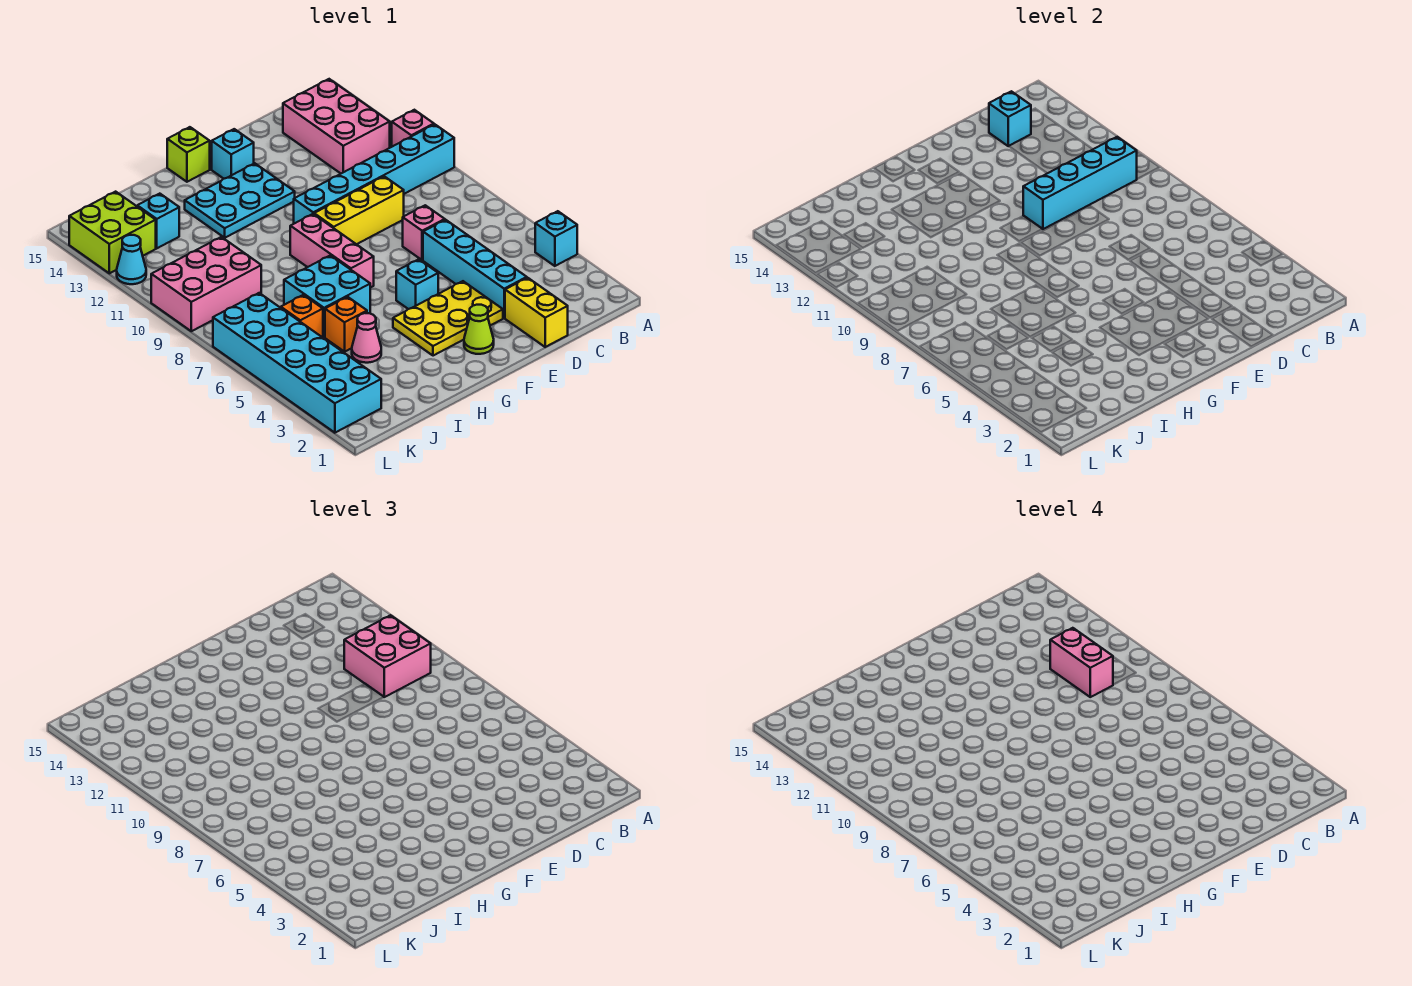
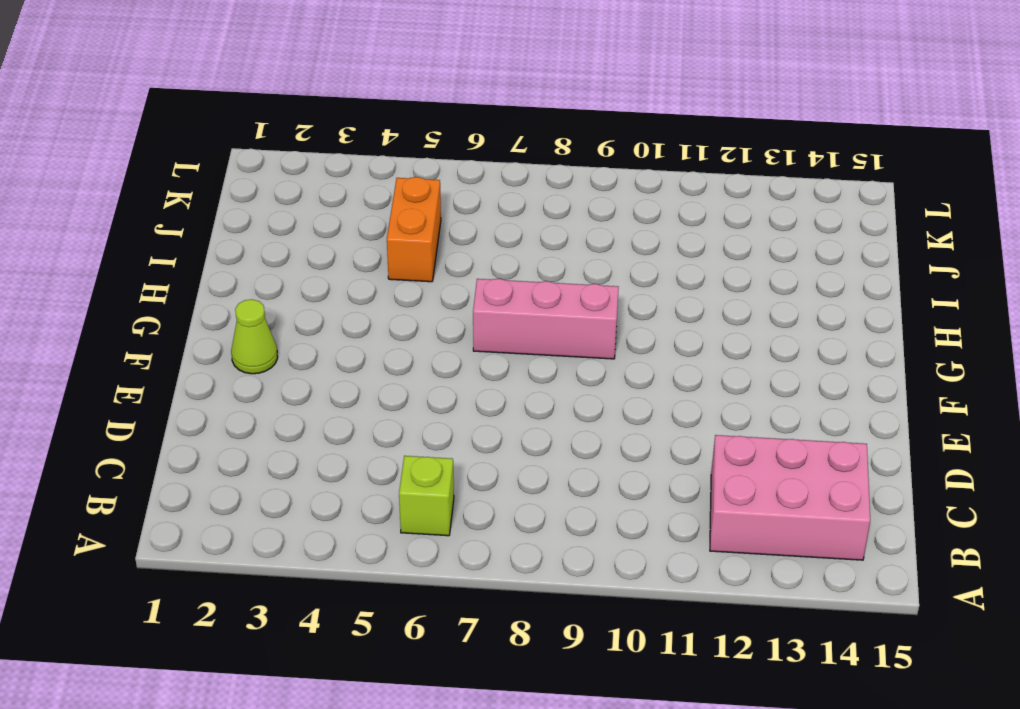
lime 1x1 brick [399,456,454,536] -> lime 1x1 brick moved to [167,127,210,182]
orange 1x2 brick [387,177,441,282] -> orange 1x1 brick [325,297,367,352]
none -> cyan 1x1 brick [535,211,577,266]
none -> cyan 1x6 brick [294,124,454,224]
none -> pink 1x1 brick [392,110,434,147]

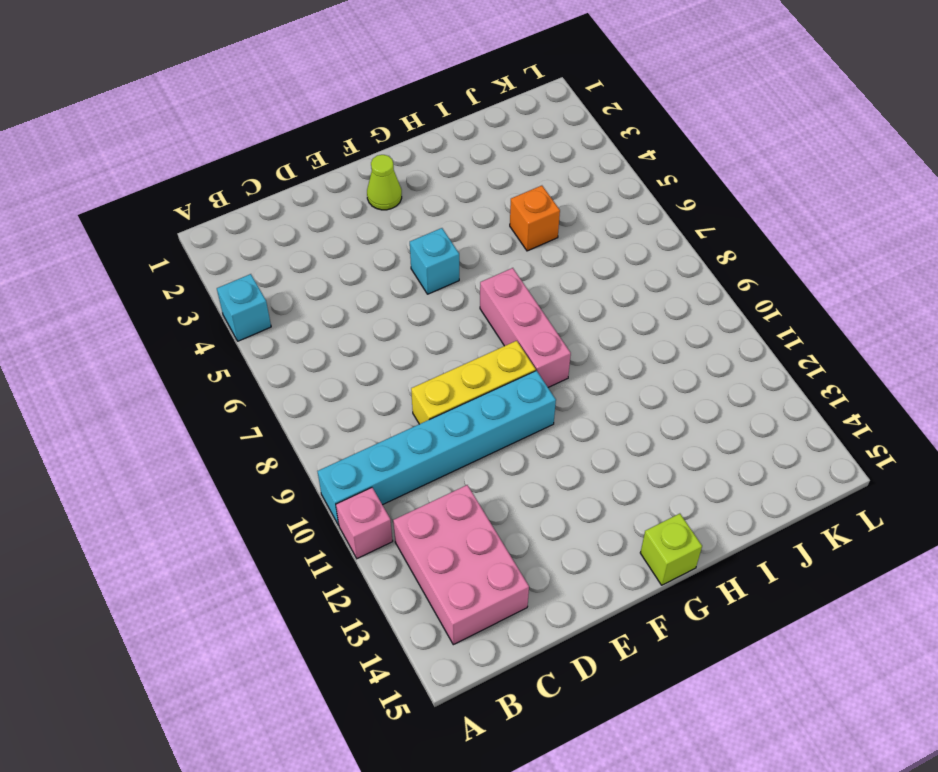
none -> yellow 1x2 brick [505,278,568,347]
none -> cyan 1x4 brick [423,220,527,318]
none -> pink 1x1 brick [403,205,445,260]

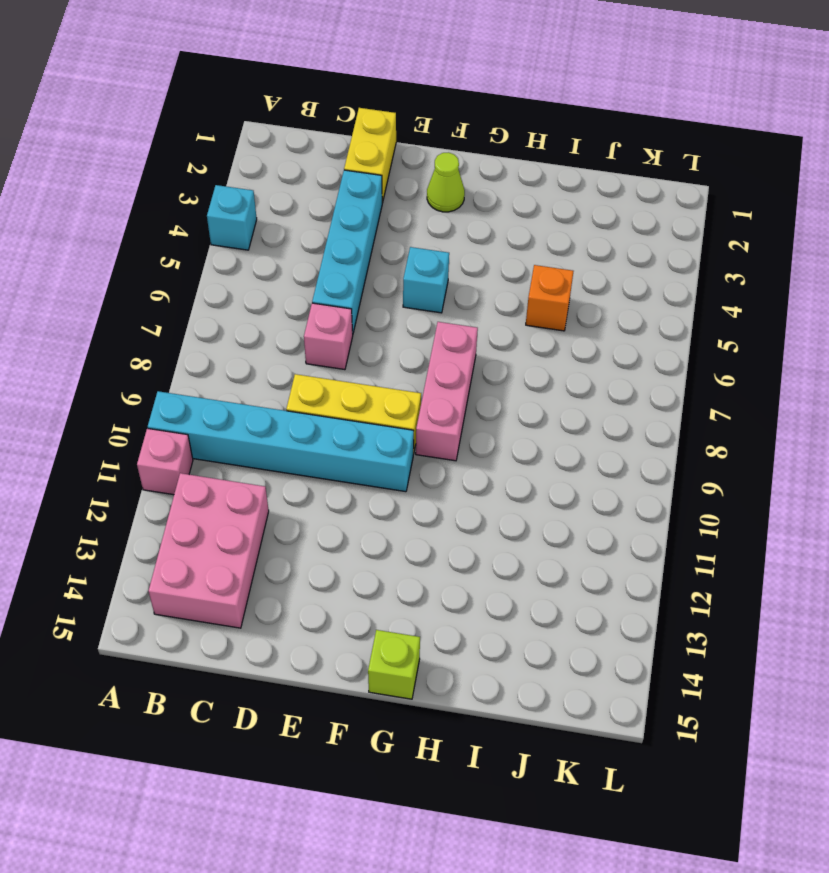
none -> yellow 2x3 plate [393,281,503,356]
none -> cyan 2x3 plate [185,163,295,238]
none -> cyan 1x1 brick [212,129,254,179]

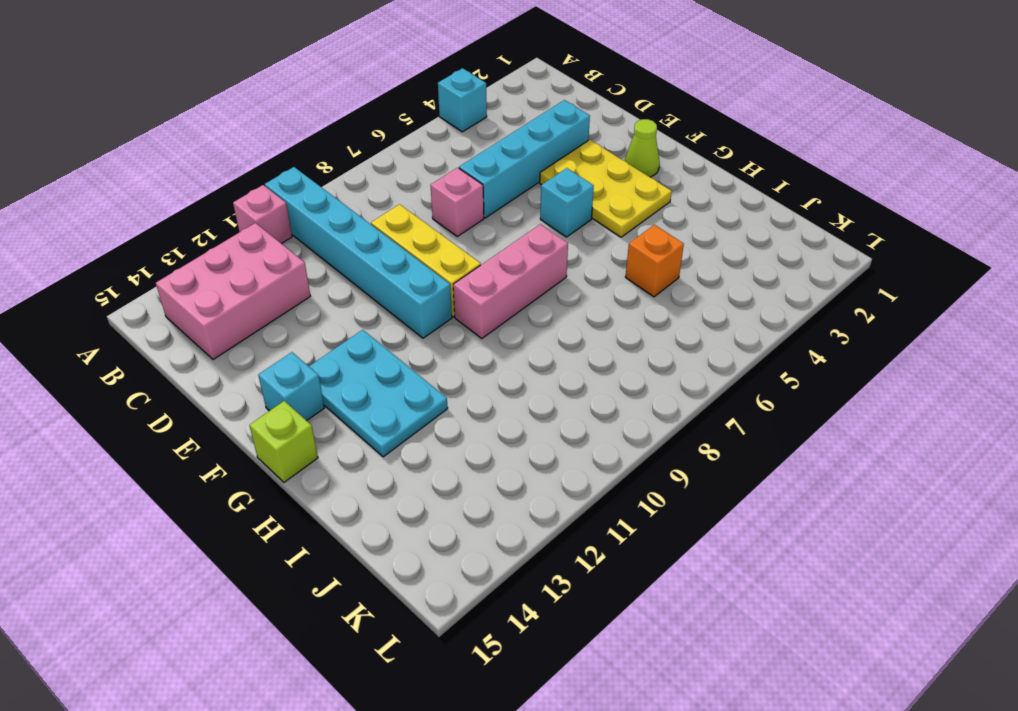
none -> yellow 1x2 brick [505,278,568,347]
none -> cyan 2x2 brick [284,255,370,337]
none -> pink 1x1 cone [352,313,381,363]

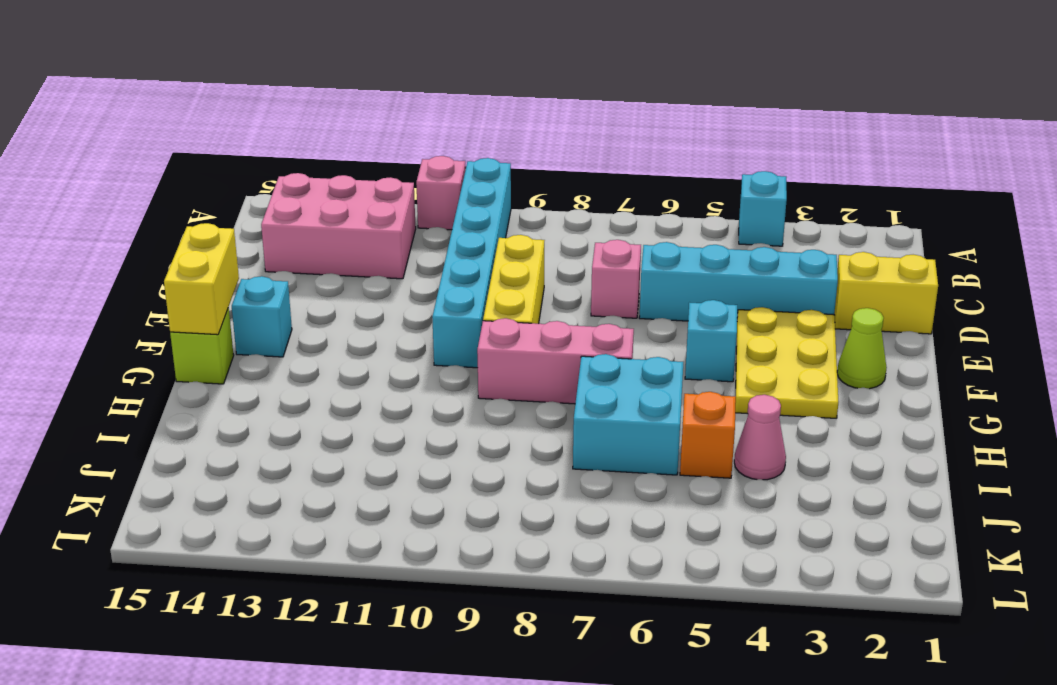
yellow 1x2 brick [164,223,239,335] -> none
none -> cyan 2x3 plate [185,163,295,238]
none -> orange 1x1 brick [281,295,323,338]
none -> pink 2x3 brick [151,237,261,331]

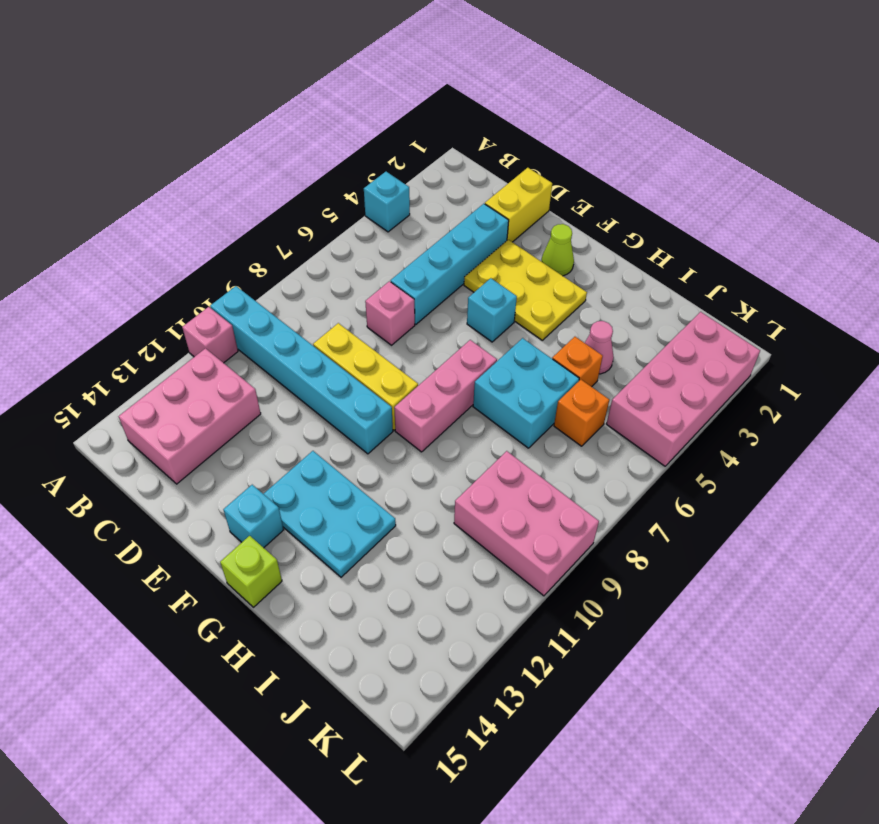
pink 2x4 brick [606,312,760,466] -> cyan 2x6 brick [213,293,381,433]
none -> cyan 1x1 brick [137,194,179,248]
none -> lime 2x2 brick [69,192,156,273]
none -> cyan 1x1 cone [117,235,146,284]

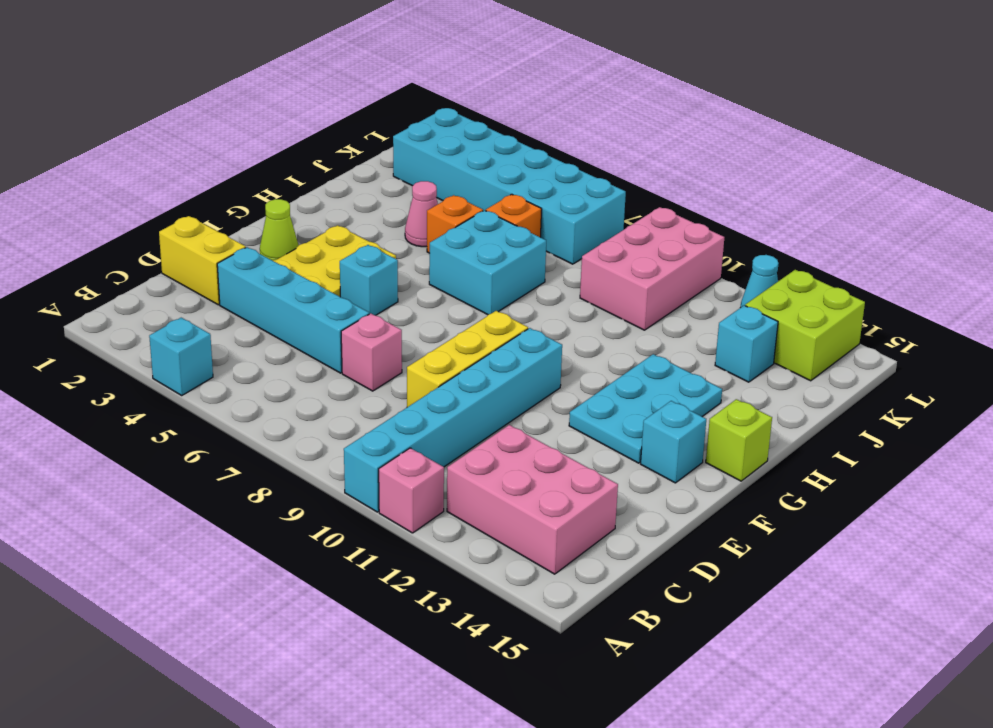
none -> pink 1x3 brick [290,214,374,288]
none -> cyan 1x4 brick [1023,137,1137,229]
none -> cyan 1x1 brick [989,91,1031,146]

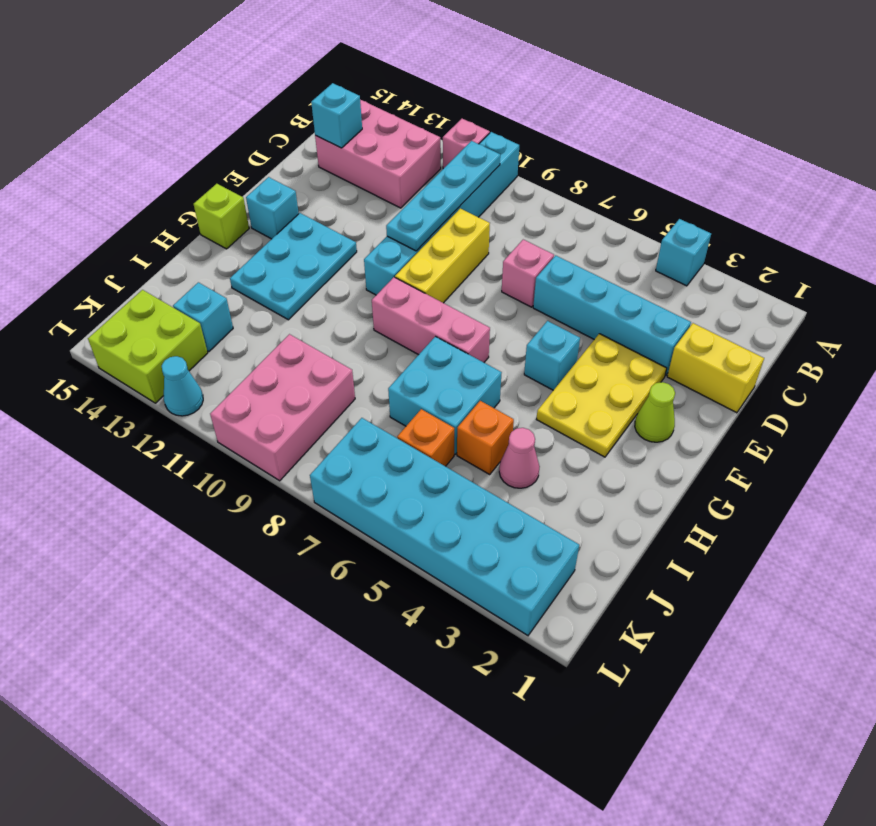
cyan 1x4 plate [386,141,500,251] -> cyan 1x4 brick [1023,137,1137,229]
none -> pink 2x2 brick [344,615,431,697]
none -> pink 1x2 brick [1050,628,1113,697]

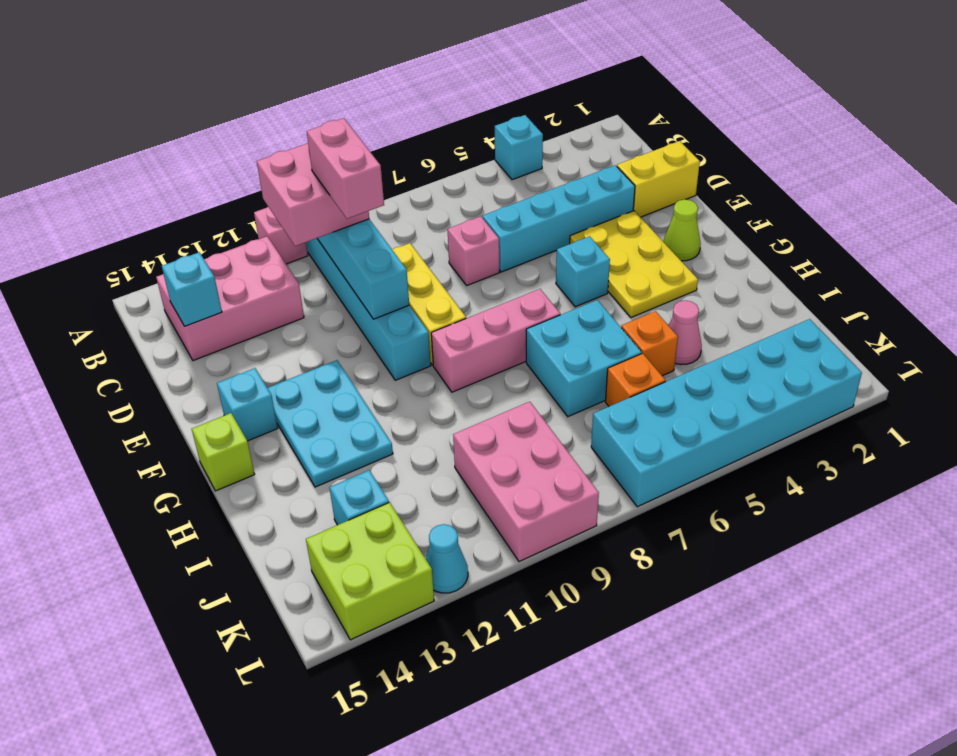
pink 1x2 brick [307,118,384,219] -> pink 1x2 brick turned to [1050,628,1113,697]

